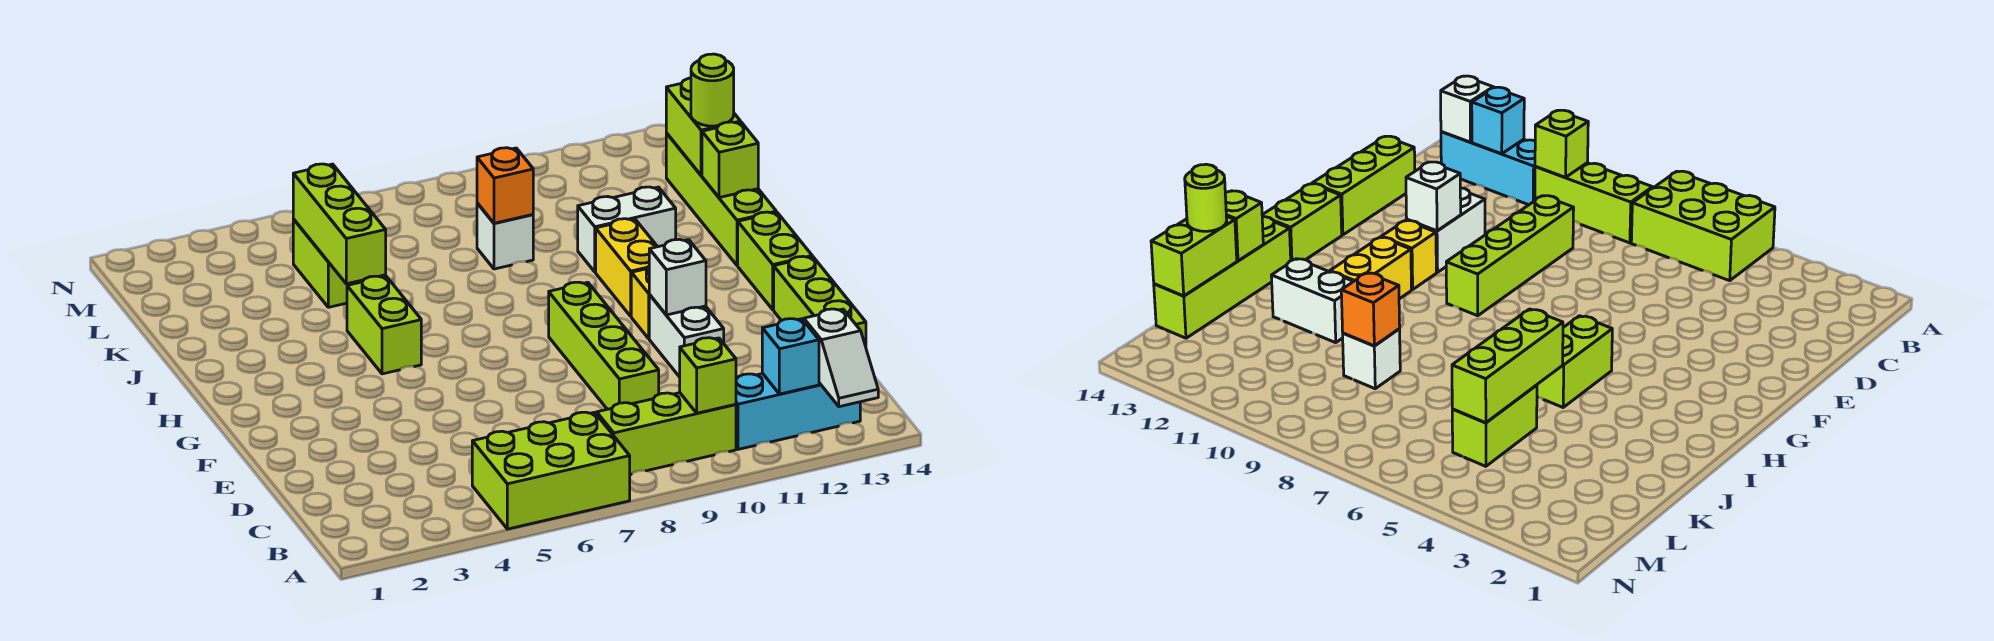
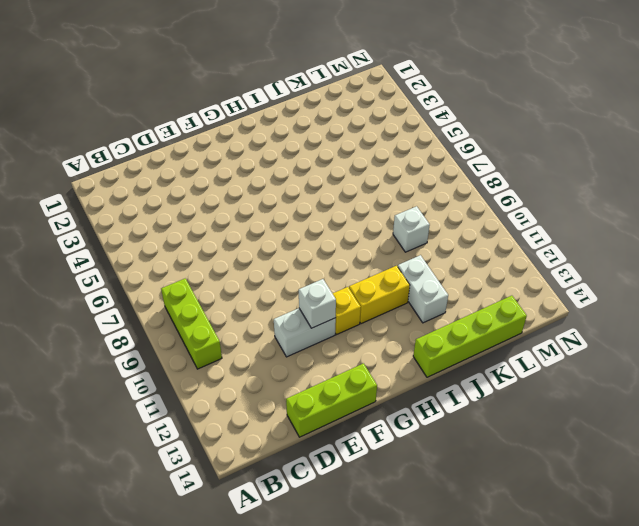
none -> lime 2x3 brick [472,412,630,529]
none -> cyan 1x3 brick [736,374,860,449]
none -> lime 1x4 brick [549,282,659,409]

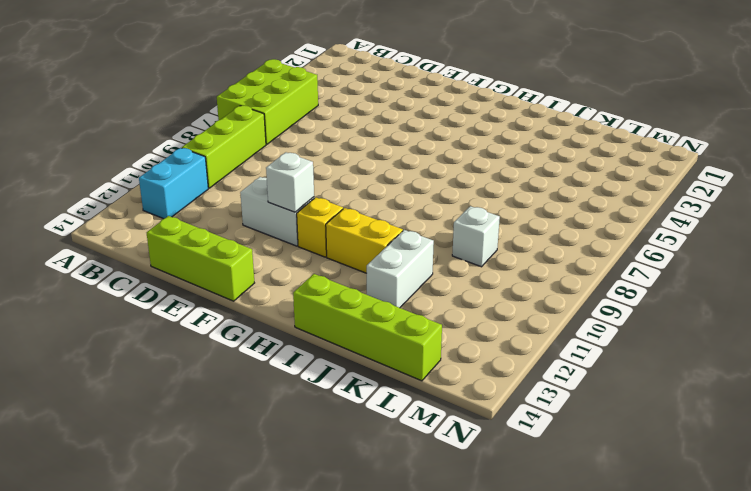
cyan 1x2 brick [139,148,208,219] -> cyan 1x3 brick [736,374,860,449]
none -> lime 1x4 brick [549,282,659,409]
none -> lime 1x2 brick [738,212,812,310]
none -> lime 1x2 brick [347,276,421,374]

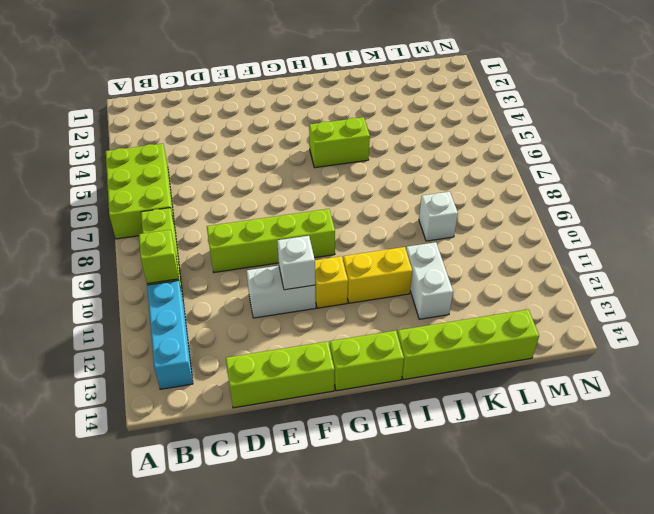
none -> lime 1x2 brick [293,219,363,307]
none -> white 1x2 slope [804,309,878,407]
none -> cyan 1x1 brick [762,319,819,394]

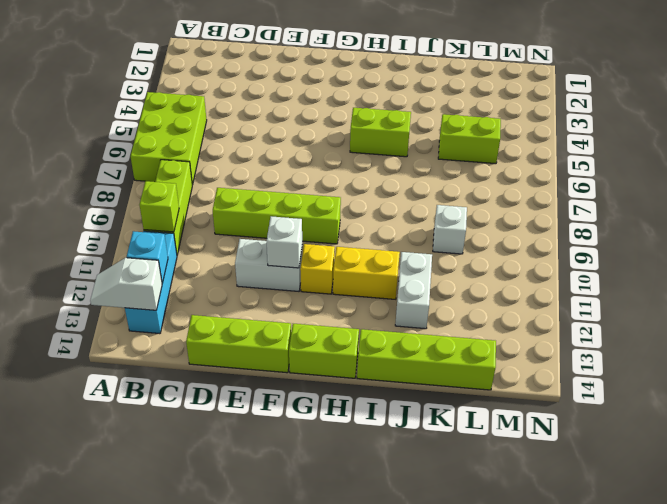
none -> lime 1x3 brick [293,164,386,284]
none -> lime 1x1 brick [702,122,758,198]
none -> orange 1x1 brick [477,148,533,223]

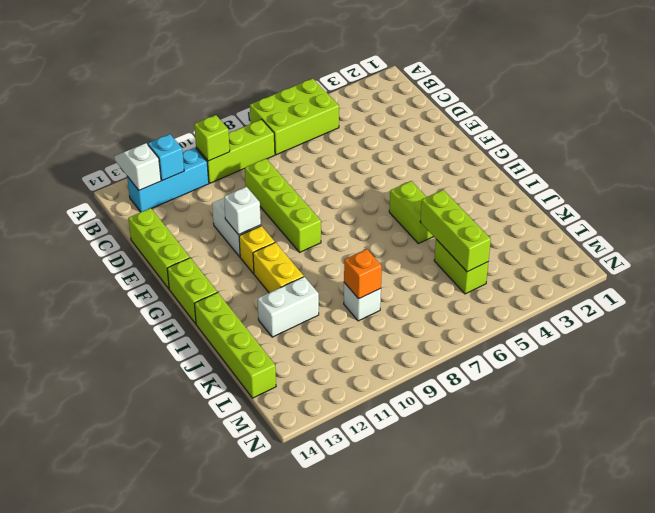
none -> lime 1x1 brick [702,122,758,198]
none -> lime 1x2 brick [666,78,741,175]
none -> lime 1x1 round brick [691,54,734,126]

